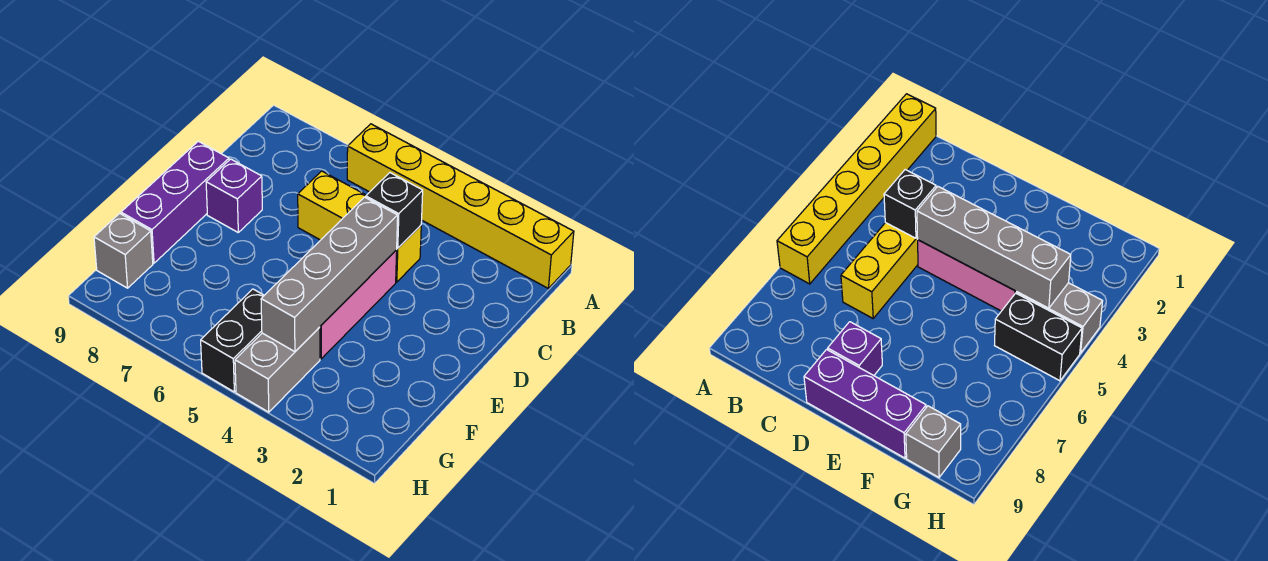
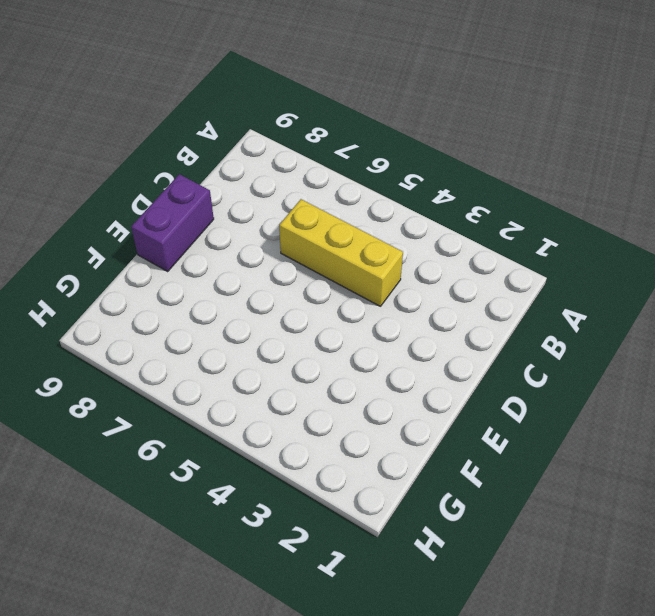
purple 1x2 brick [131,174,214,271] -> purple 1x3 brick [121,141,229,263]
none -> yellow 1x6 brick [347,124,574,288]
none -> pink 1x3 brick [320,250,397,359]

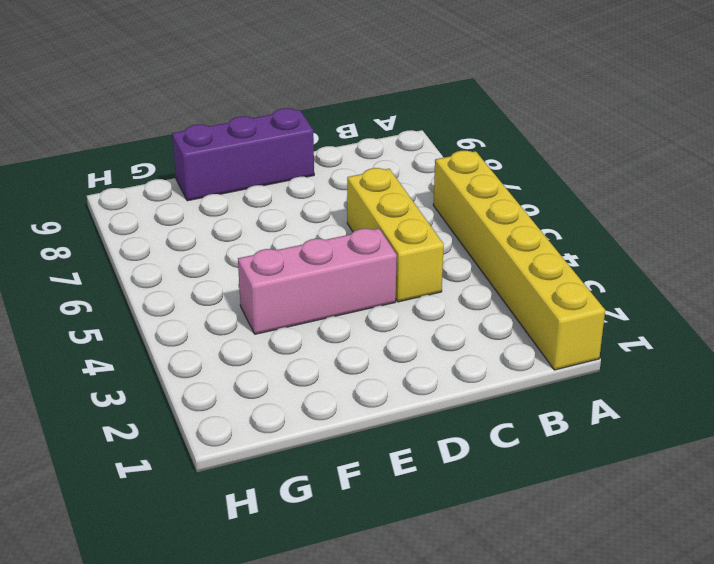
none -> purple 1x1 brick [206,159,262,232]
none -> grey 1x2 brick [235,327,320,412]

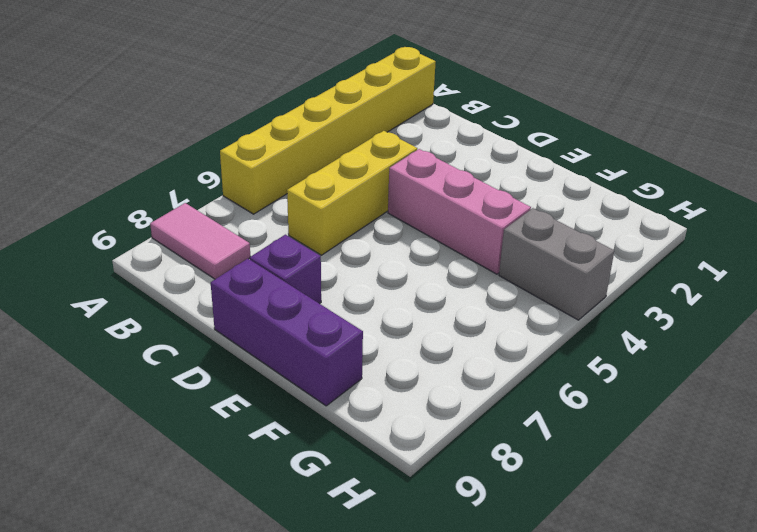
pink 1x2 tile [150,203,250,279] -> none
none -> black 1x2 brick [201,289,264,392]
none -> grey 1x1 brick [94,213,153,288]

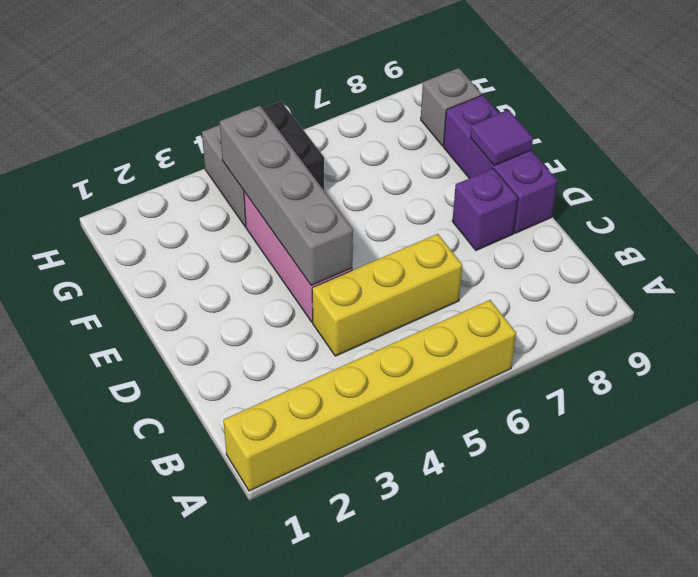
purple 1x1 tile [471,110,533,166] -> none
none -> black 1x1 brick [366,173,423,248]

